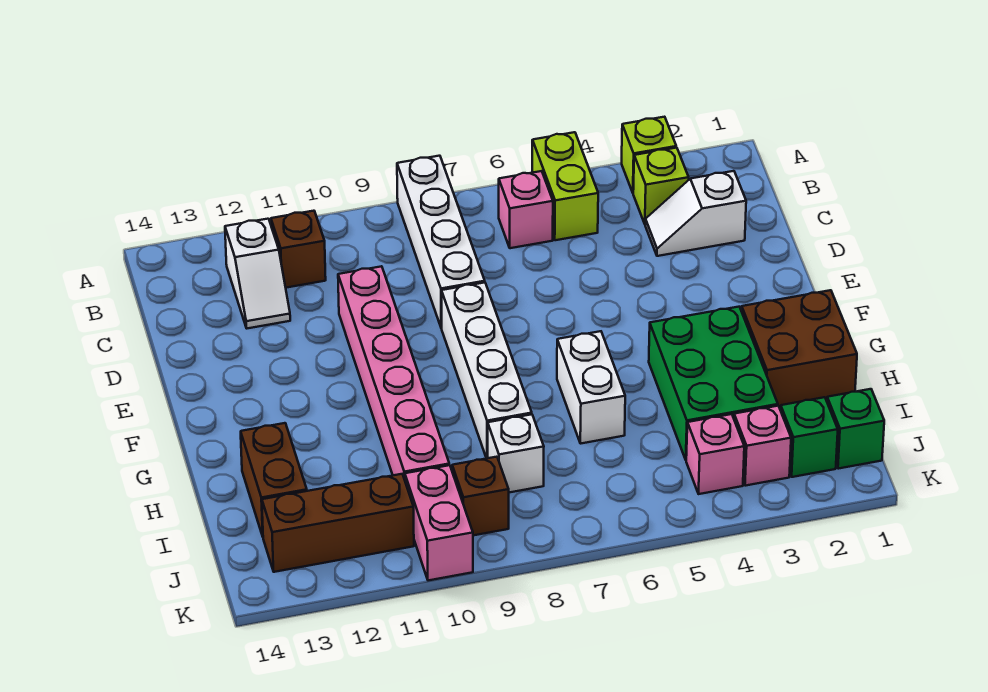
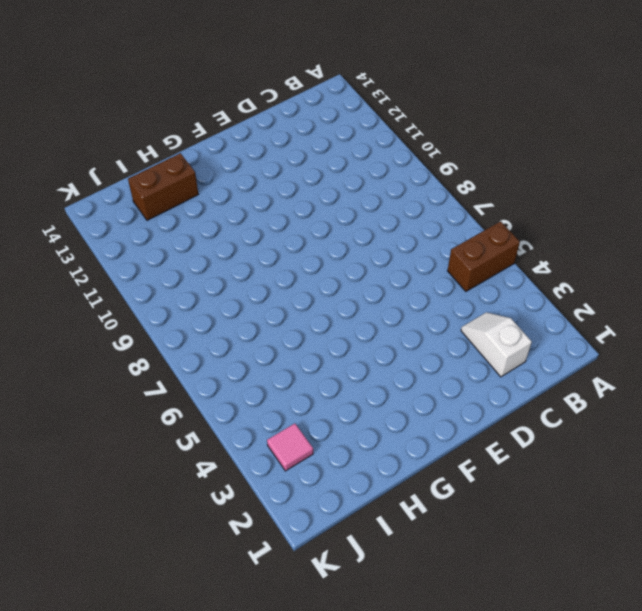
brown 1x2 brick [448,221,520,291] -> lime 1x2 brick [532,132,598,240]
pink 1x1 tile [267,423,313,471] -> pink 1x1 brick [734,406,791,486]
none -> lime 1x1 brick [622,117,676,193]
none -> white 1x4 brick [397,156,485,328]
none -> lime 1x1 brick [633,148,689,224]

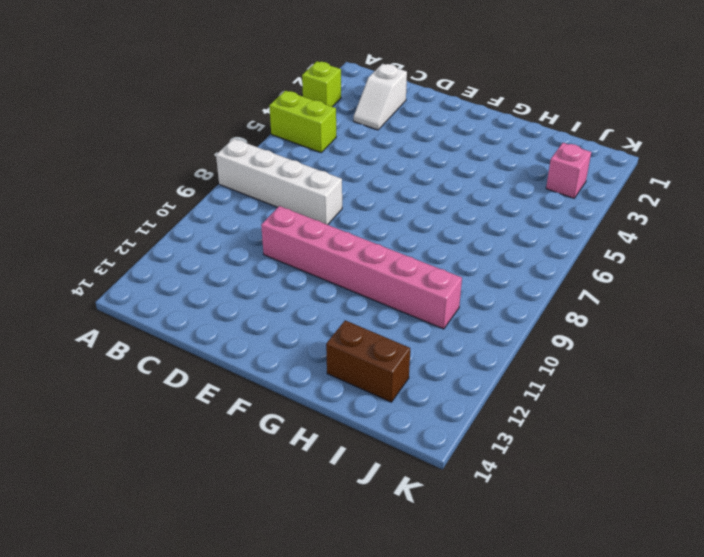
none -> lime 1x1 brick [633,148,689,224]
none -> pink 1x1 brick [499,171,553,248]
none -> brown 1x1 brick [271,211,326,288]

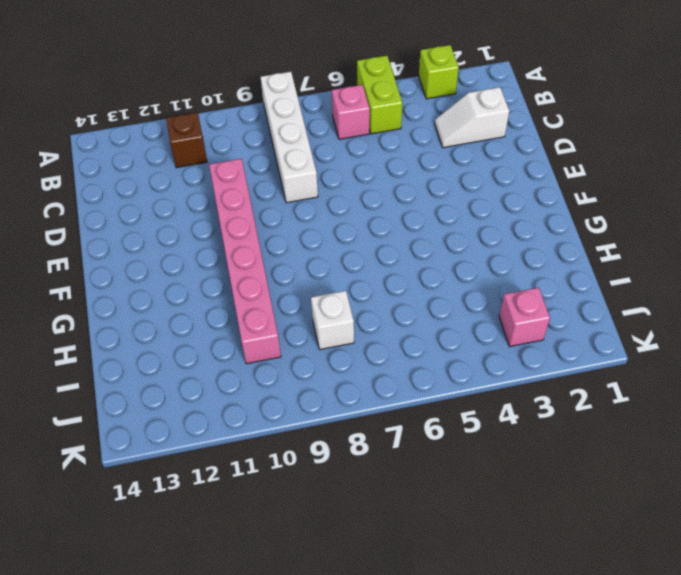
none -> lime 1x1 brick [633,148,689,224]
none -> white 1x2 slope [225,219,290,328]
none -> white 1x4 brick [441,283,532,458]

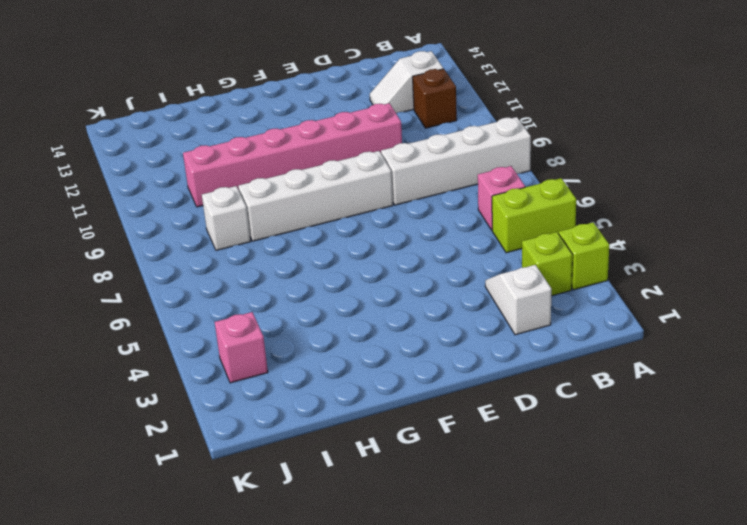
none -> brown 2x2 brick [742,290,857,408]
none -> green 2x3 brick [649,307,778,460]
none -> white 1x2 brick [557,331,625,444]

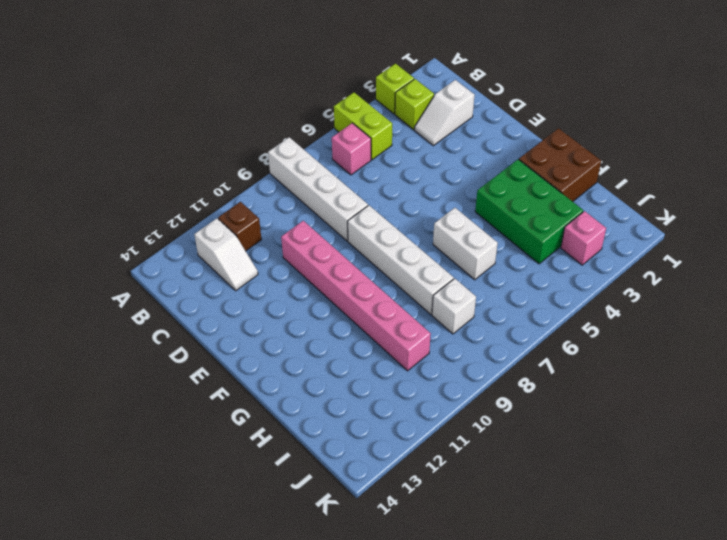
none -> brown 1x2 brick [241,423,307,536]
none -> green 1x1 brick [827,389,884,469]
none -> green 1x1 brick [781,397,838,477]

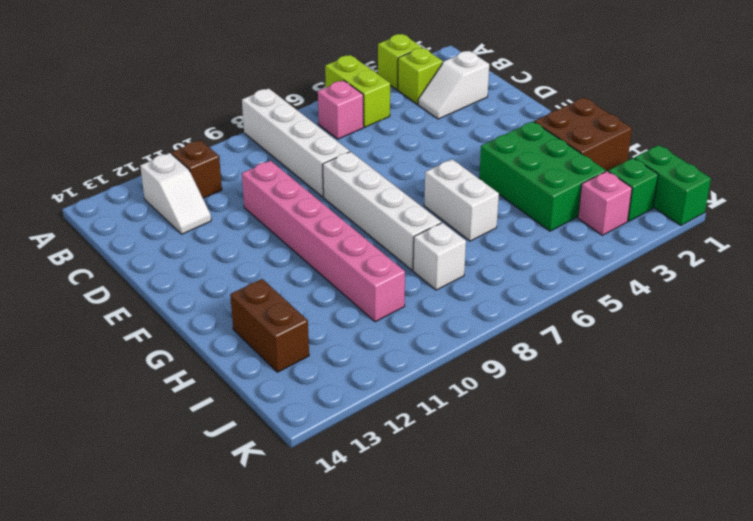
green 1x2 brick [634,145,711,226] -> green 1x1 brick [827,389,884,469]
none -> pink 1x1 brick [686,414,744,494]
none -> brown 1x1 brick [452,457,509,535]
none -> pink 1x2 brick [405,465,473,581]

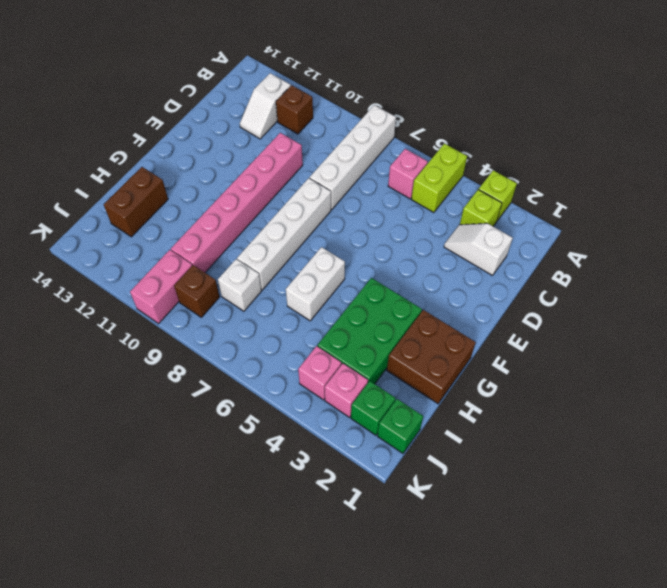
none -> brown 1x3 brick [262,474,414,572]

